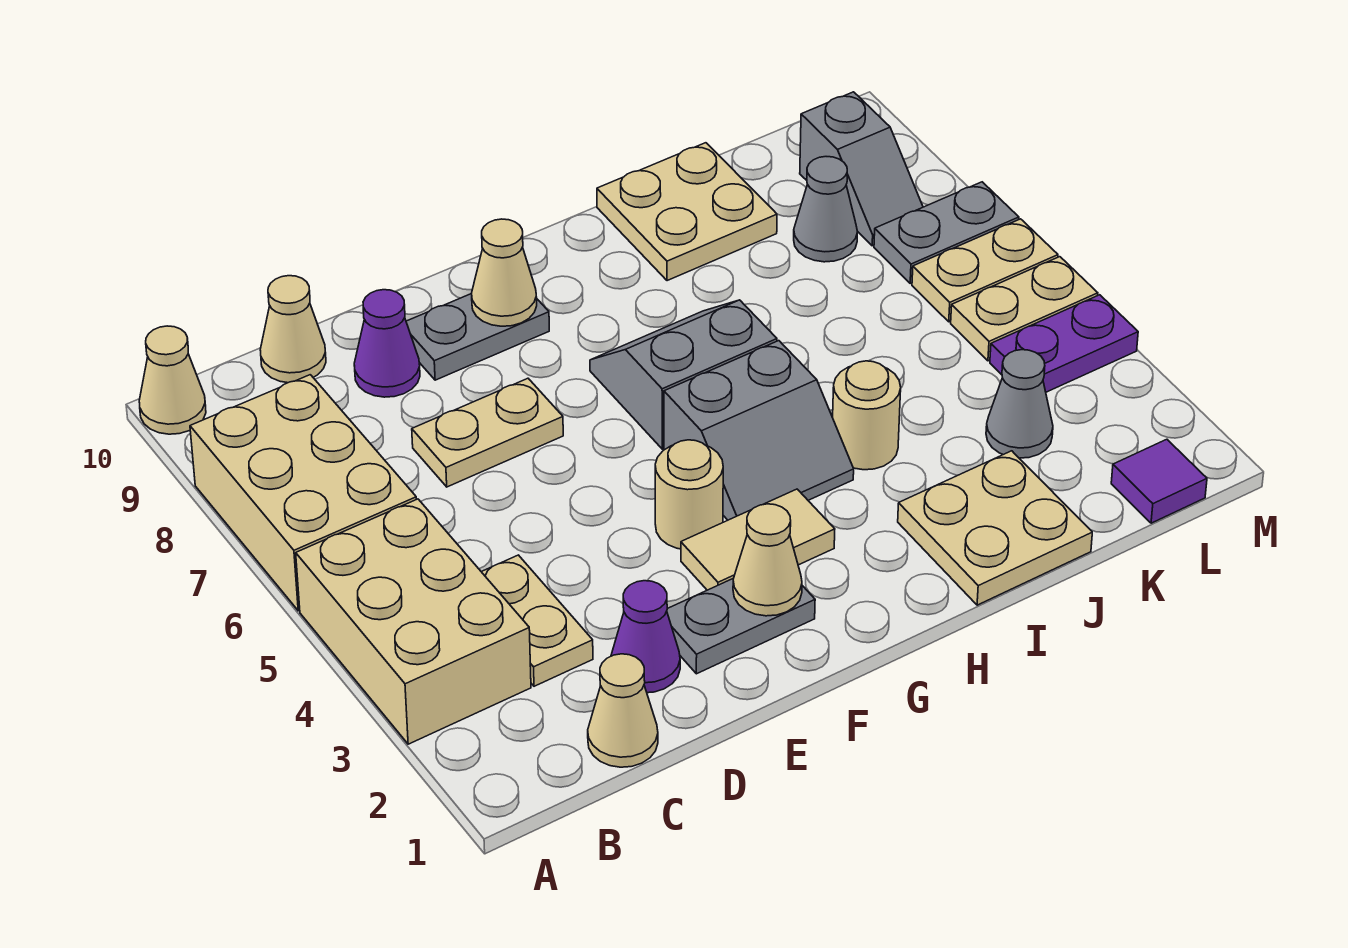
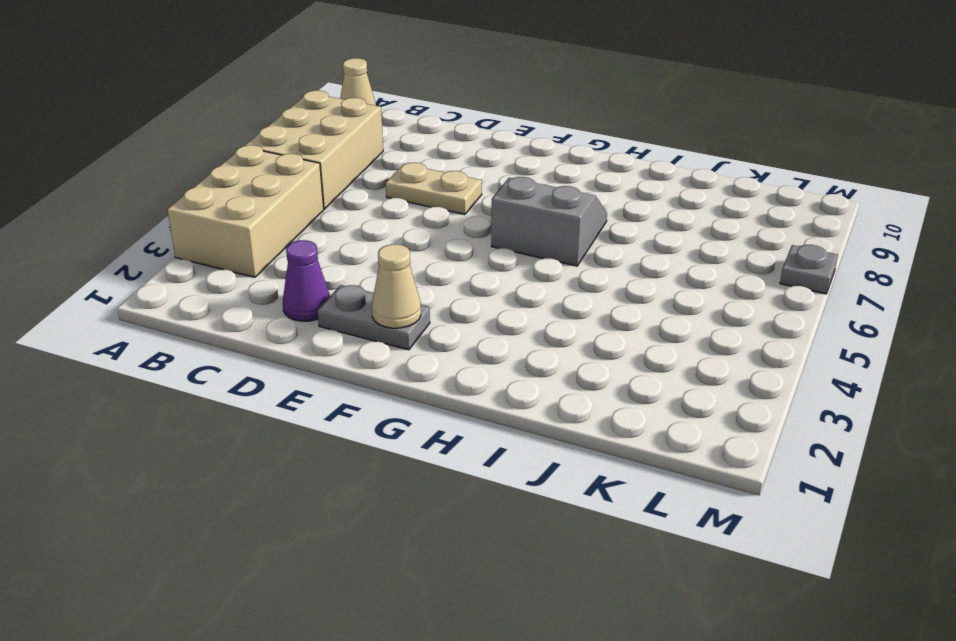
grey 1x1 plate [780,245,838,294] -> grey 1x2 plate [874,182,1019,283]
none -> tan 1x1 cone [588,654,658,767]
none -> tan 1x2 plate [482,555,593,686]
none -> tan 1x1 cone [260,276,326,383]

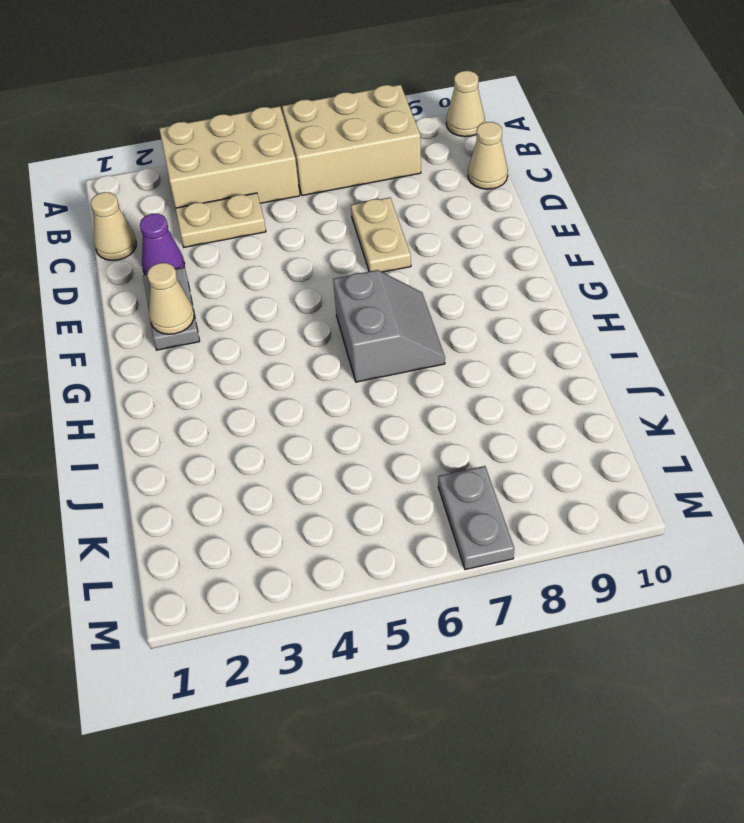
none -> purple 1x1 cone [354,290,420,397]
none -> grey 1x2 plate [406,294,549,380]
none -> tan 1x2 tile [681,489,835,590]

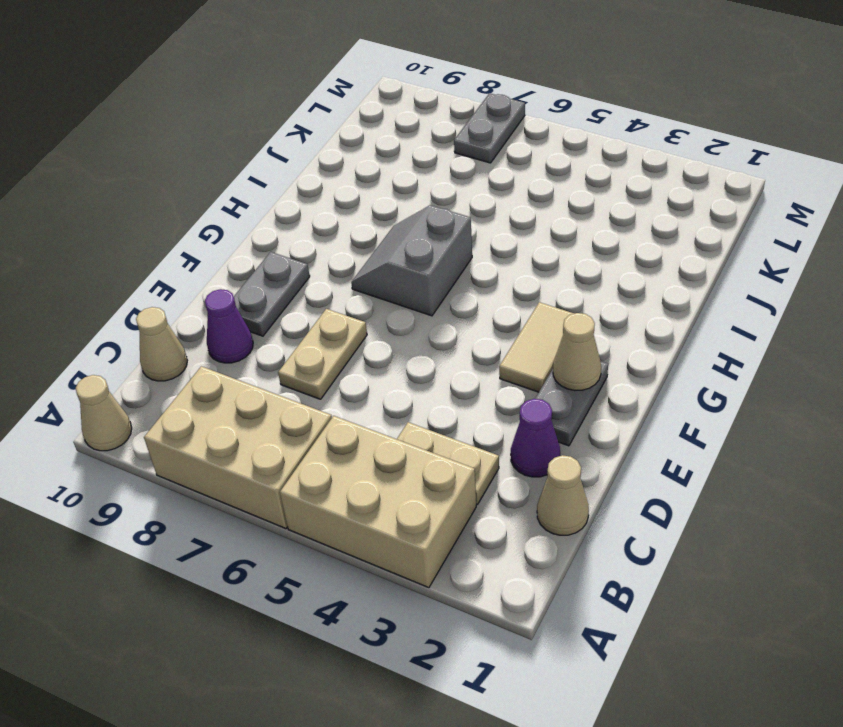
none -> tan 1x1 round brick [655,440,723,549]
none -> grey 2x2 slope [664,341,854,520]
none -> tan 2x2 plate [898,451,1092,605]

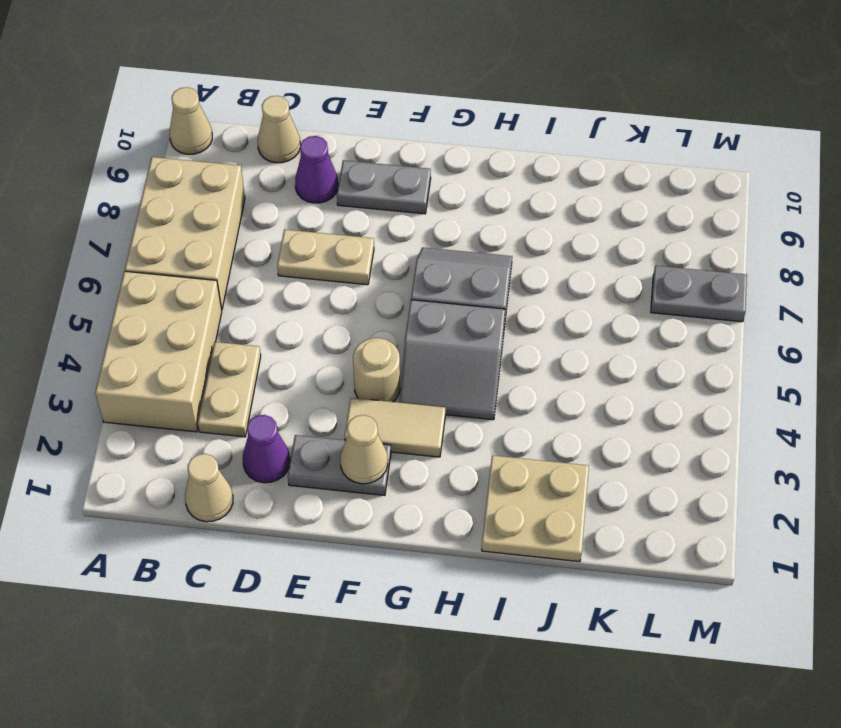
none -> tan 1x1 round brick [833,361,901,470]
none -> tan 2x2 plate [597,143,777,281]
none -> grey 1x1 cone [986,350,1053,458]

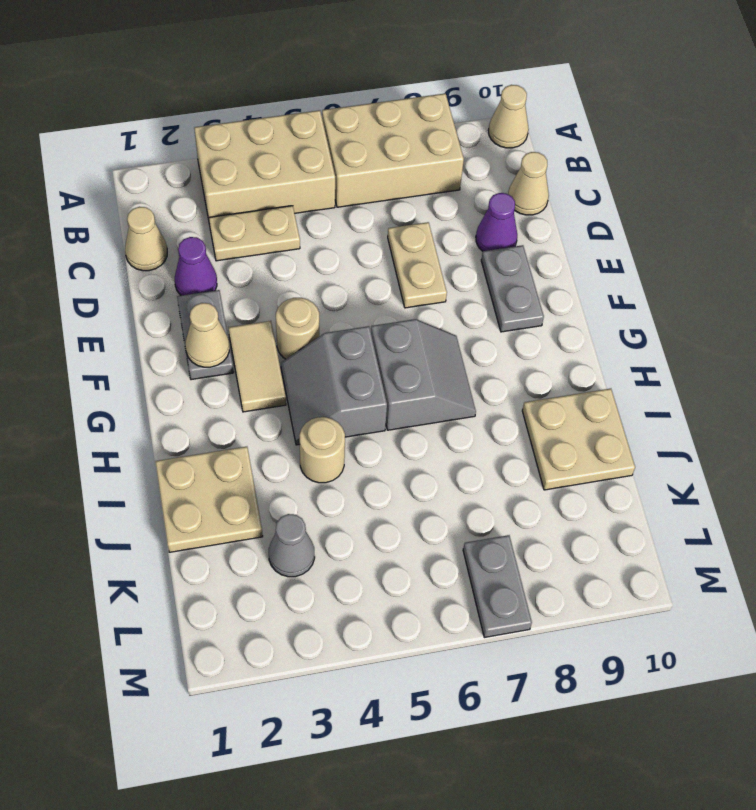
none -> grey 1x1 cone [794,157,857,262]
none -> purple 1x1 tile [1111,439,1207,523]
none -> purple 1x2 plate [990,295,1138,392]

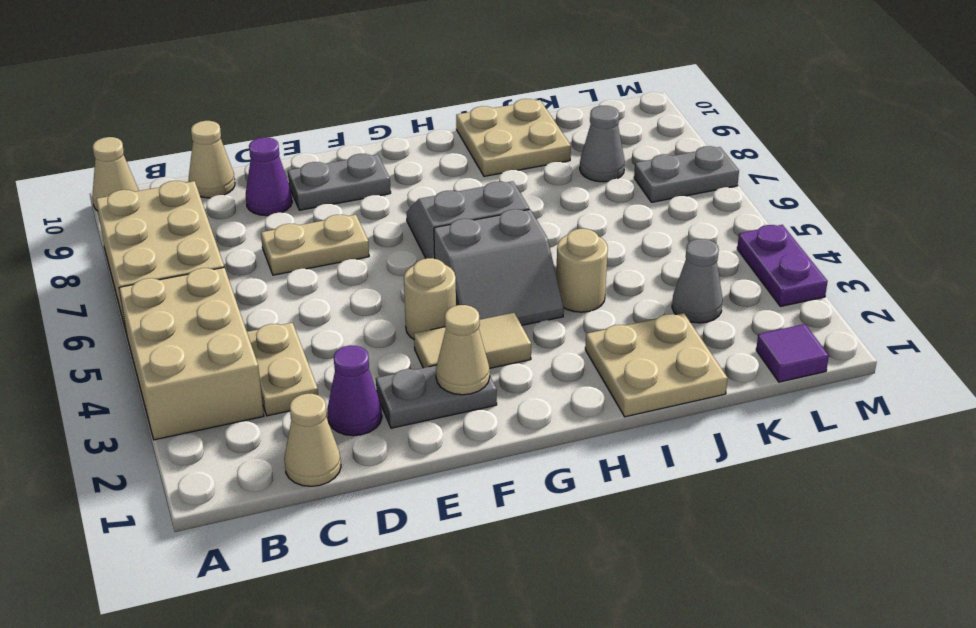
purple 1x2 plate [737,225,828,306] -> purple 1x2 plate turned to [990,295,1138,392]
none -> tan 1x2 plate [951,257,1098,361]
none -> tan 1x2 plate [912,219,1058,322]
none -> grey 1x2 slope [800,92,923,246]

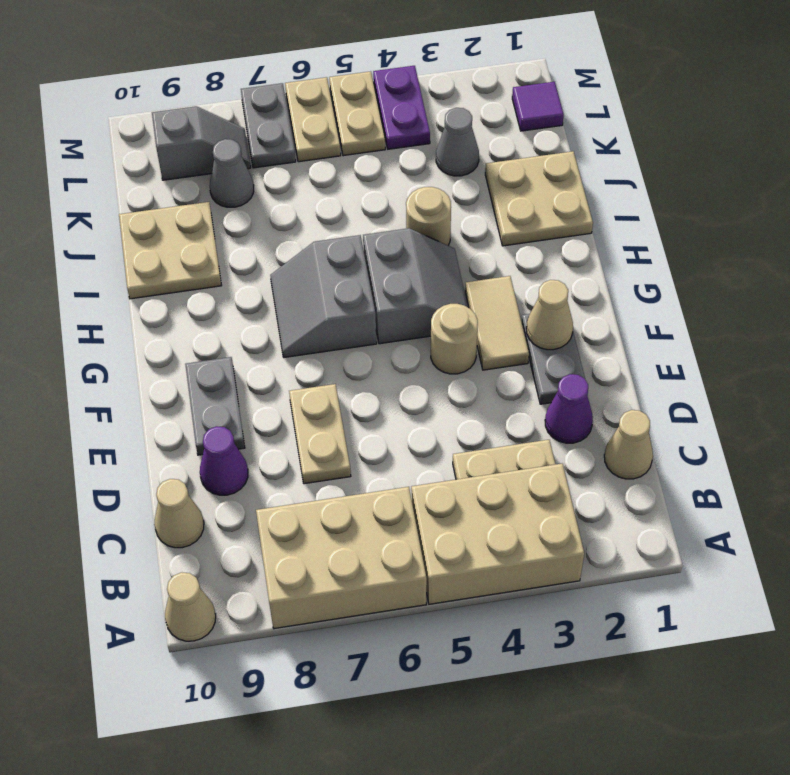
none -> tan 1x1 cone [472,219,537,326]

